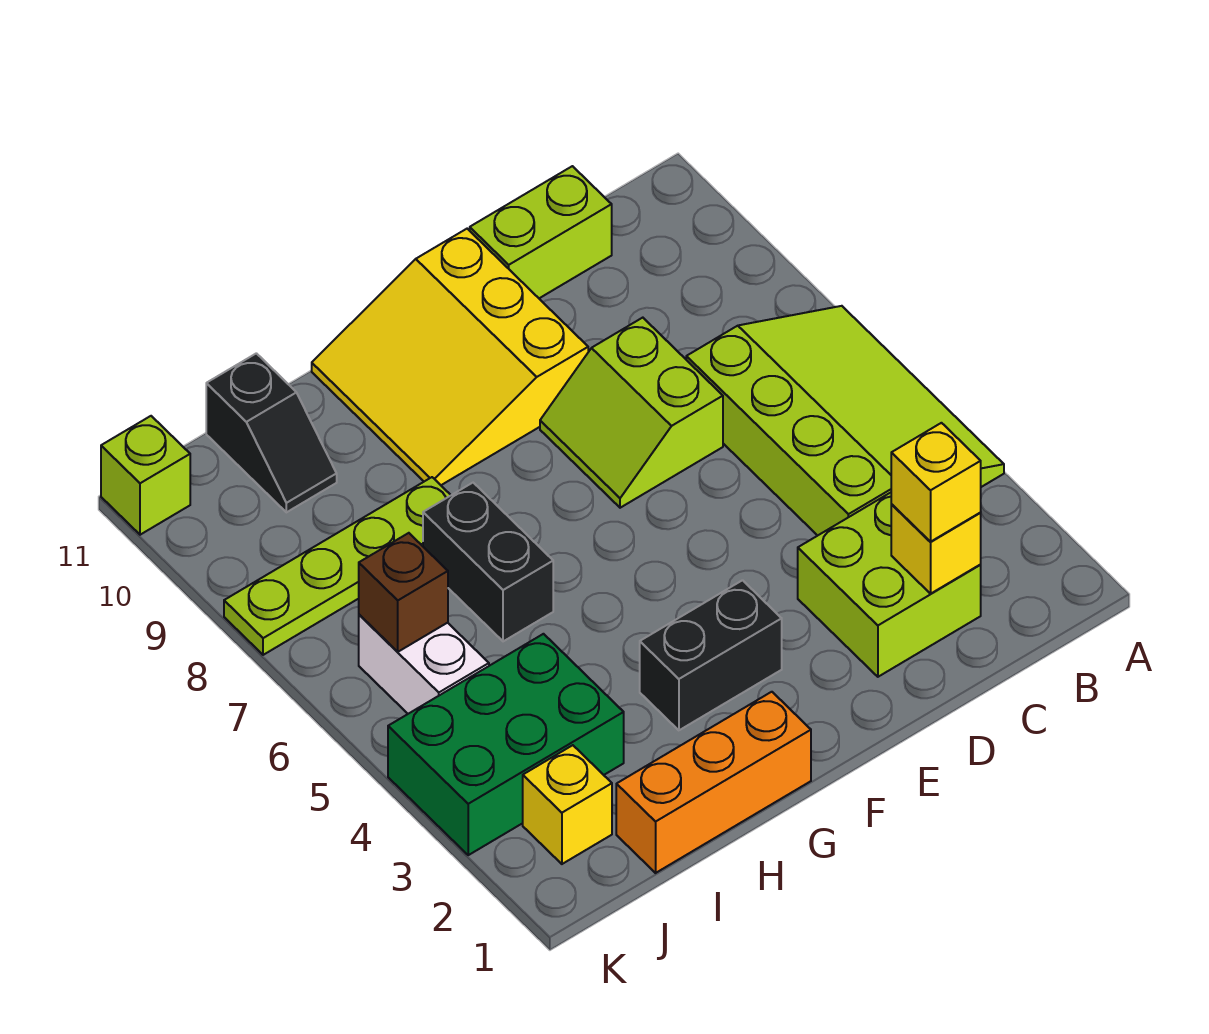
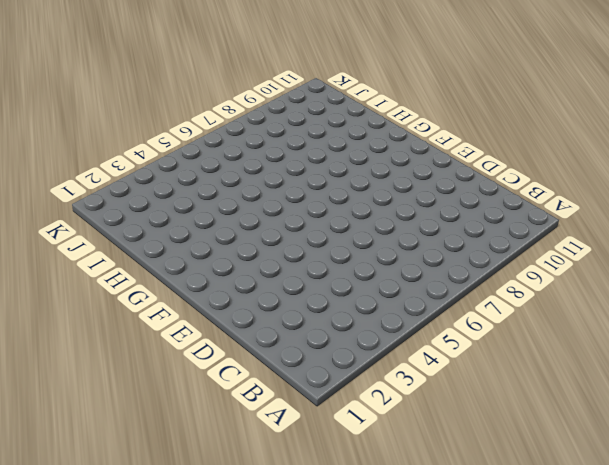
none -> lime 3x4 slope [686,306,1004,536]
none -> lime 2x2 brick [798,493,981,677]
none -> lime 1x2 brick [470,166,612,298]

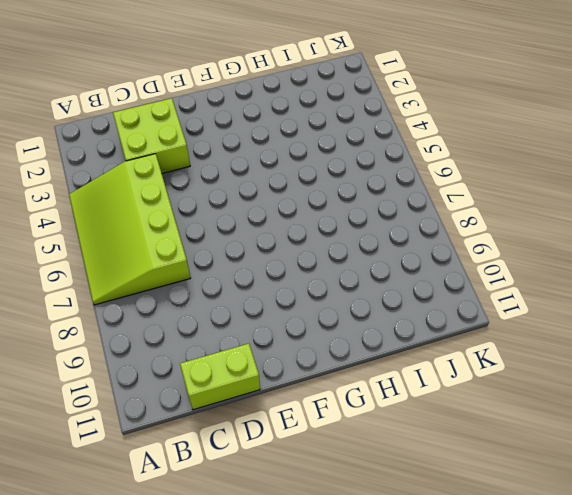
none -> lime 2x2 slope [540,318,723,508]
none -> yellow 3x3 slope [312,229,588,485]
none -> black 1x2 brick [640,580,782,730]

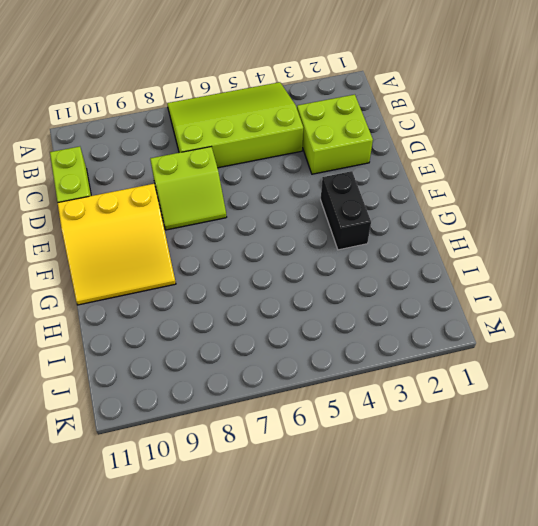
none -> orange 1x3 brick [616,692,811,873]
none -> black 1x2 brick [423,483,553,641]
none -> lime 1x4 plate [224,477,451,655]

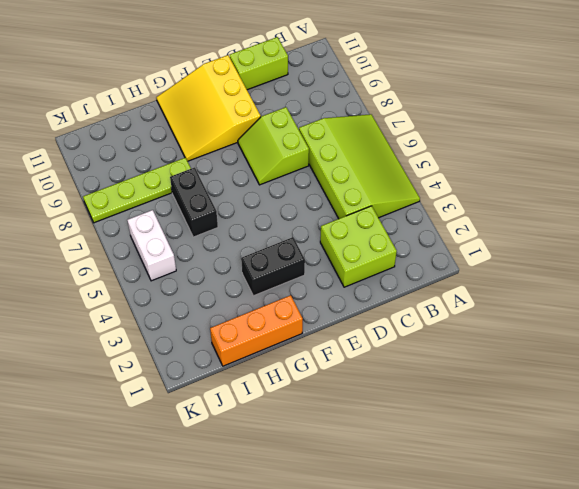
none -> green 2x3 brick [388,634,624,855]
none -> black 1x2 slope [206,353,337,512]
none -> yellow 1x1 brick [523,745,612,864]

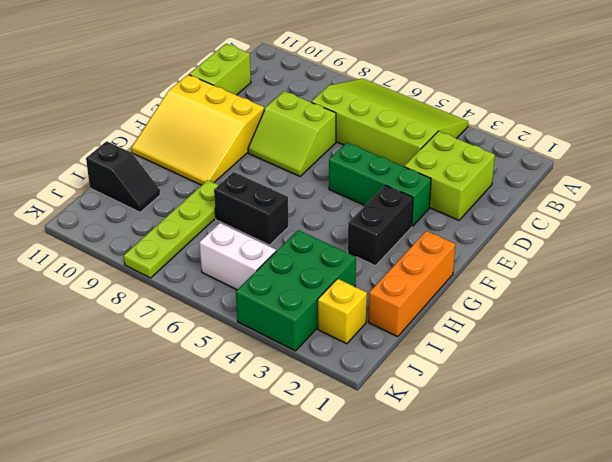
green 1x3 brick [329,143,431,226] -> none
none -> lime 1x1 brick [101,416,190,535]
none -> yellow 1x1 brick [891,505,981,594]
none -> brown 1x1 brick [359,533,448,652]

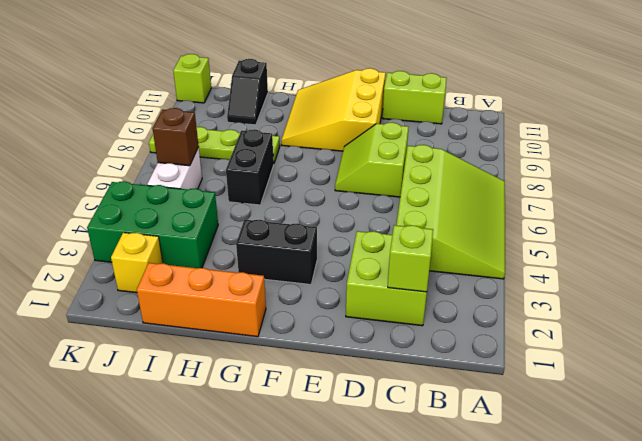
lime 1x1 brick [388,225,433,292] -> yellow 1x1 brick [891,505,981,594]
none -> yellow 1x1 brick [891,423,981,542]

